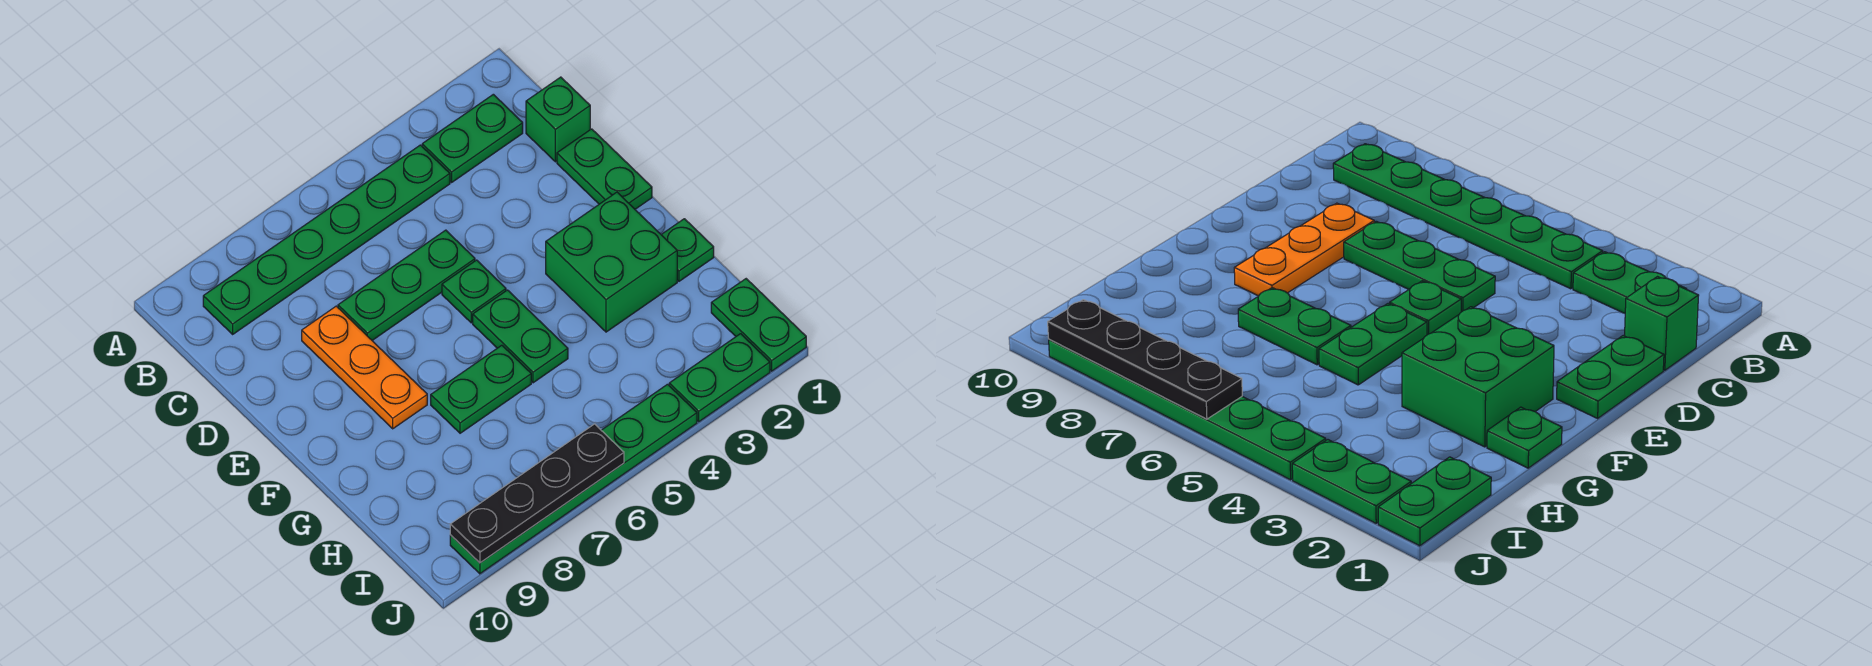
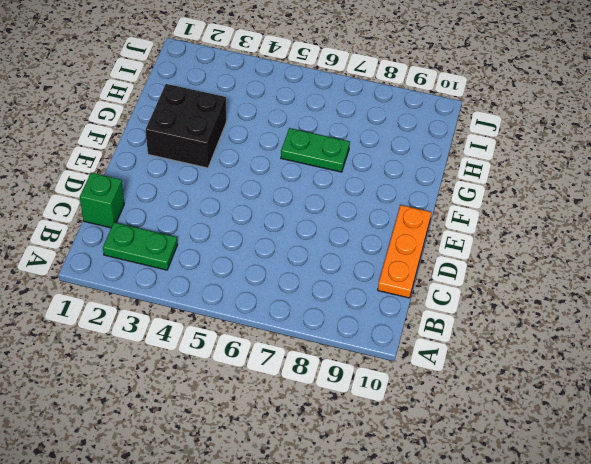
orange 1x3 plate [378,205,431,298] -> orange 1x3 plate moved to [302,306,427,429]
black 2x2 brick [146,84,226,168] -> green 2x2 brick [546,192,677,332]
none -> green 1x6 plate [203,145,450,334]
none -> green 1x2 plate [557,129,652,209]
none -> green 1x3 plate [338,230,475,340]

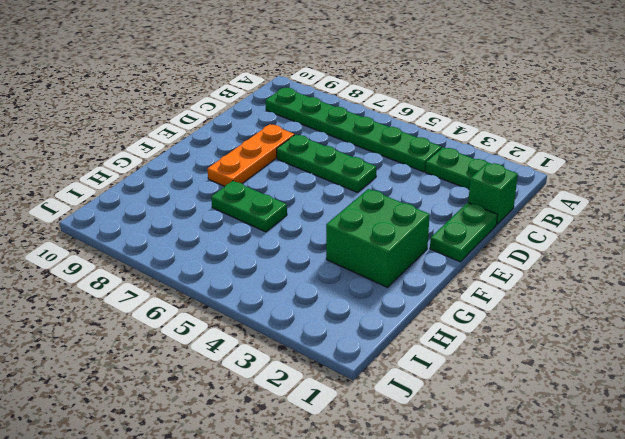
none -> green 1x1 plate [442,260,506,323]
none -> green 1x2 plate [473,290,568,383]
none -> green 1x1 plate [661,219,714,281]

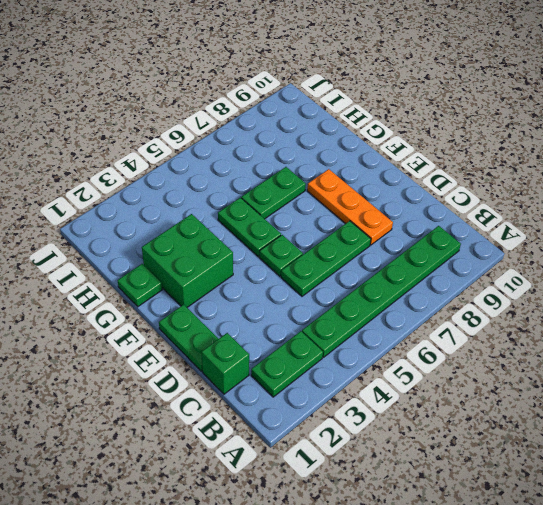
none -> green 1x2 plate [711,279,806,371]
none -> green 1x2 plate [669,334,770,422]
none -> green 1x6 plate [450,384,697,574]

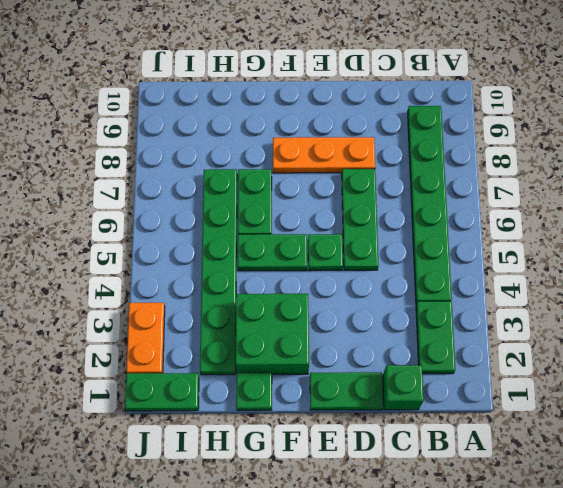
green 1x6 plate [200,169,237,375] -> green 1x6 plate moved to [450,384,697,574]
orange 1x2 plate [126,303,165,373] -> green 1x2 plate [669,334,770,422]
none -> black 1x4 plate [450,424,624,563]

